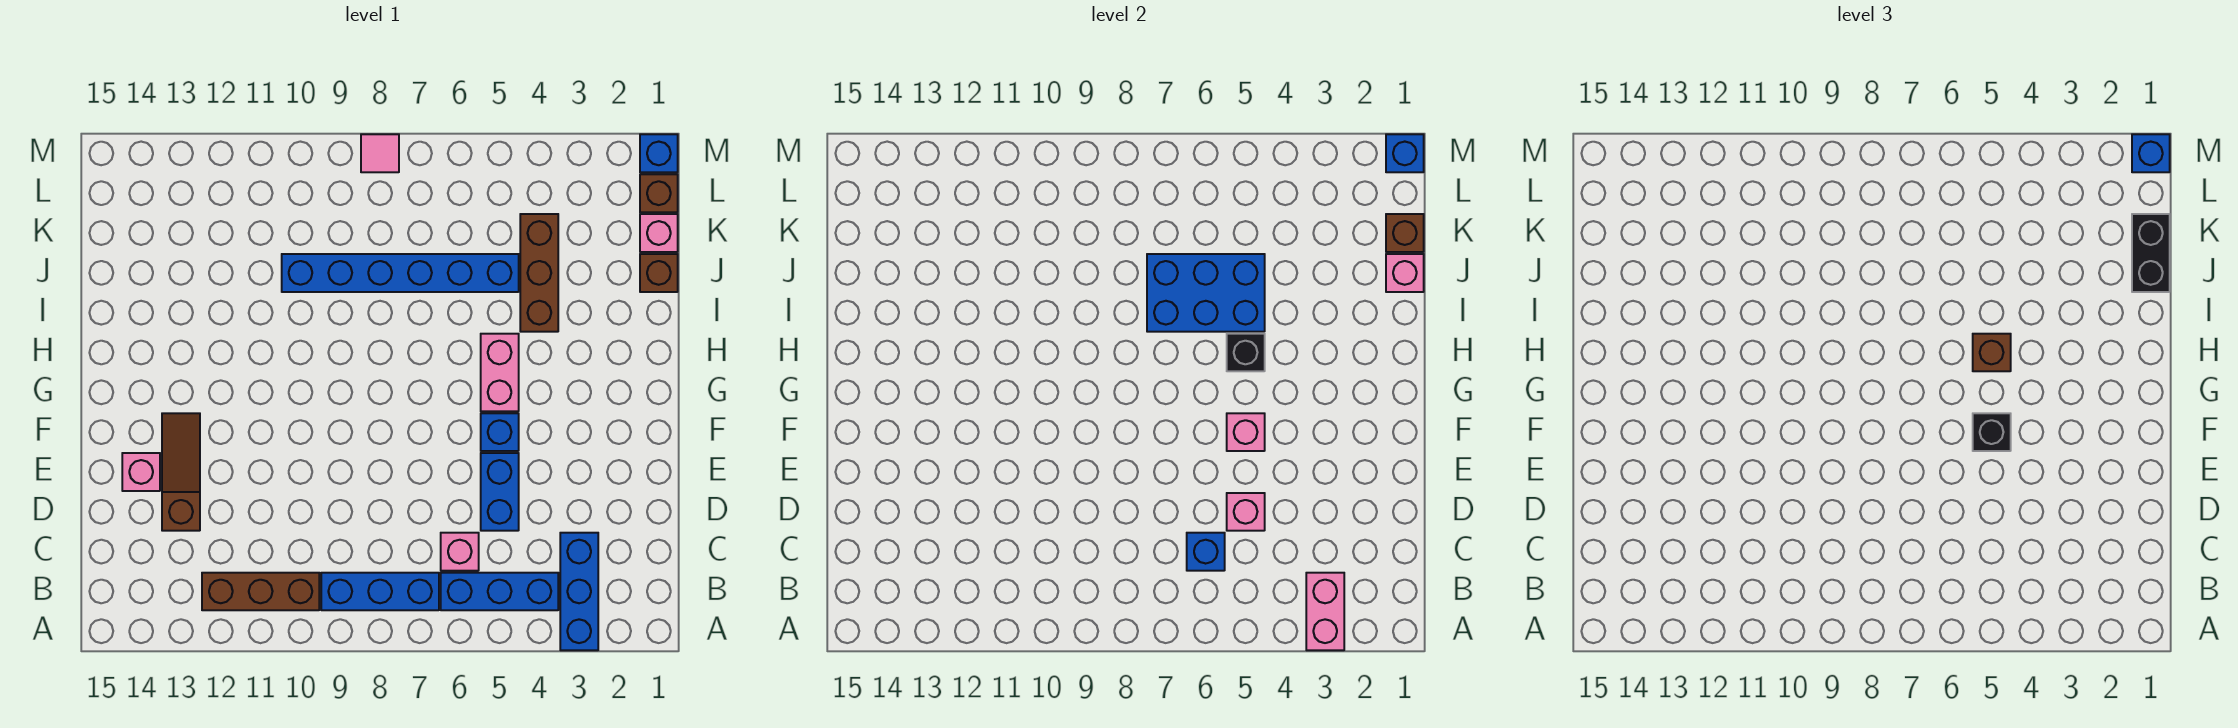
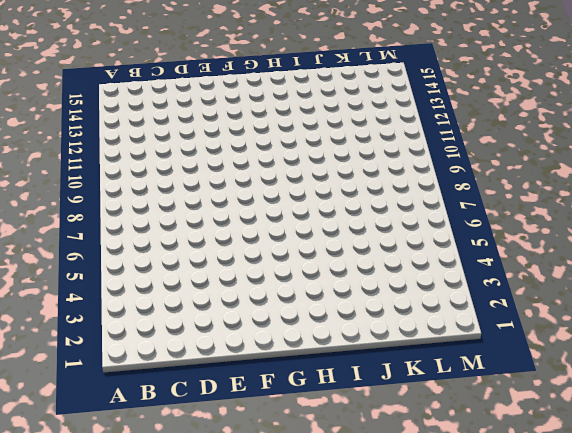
none -> blue 1x3 brick [560,533,598,650]
none -> blue 1x3 brick [441,573,558,610]
none -> blue 1x3 brick [321,573,439,610]
none -> brown 1x3 brick [202,573,319,610]

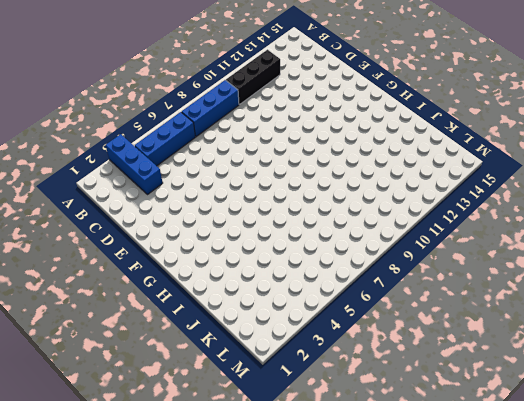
black 1x3 brick [226,50,280,104] -> brown 1x3 brick [202,573,319,610]
none -> pink 1x1 brick [441,533,479,571]
none -> blue 1x2 brick [481,453,519,531]
none -> brown 1x3 slope [162,413,200,531]
none -> pink 1x1 brick [122,453,160,491]

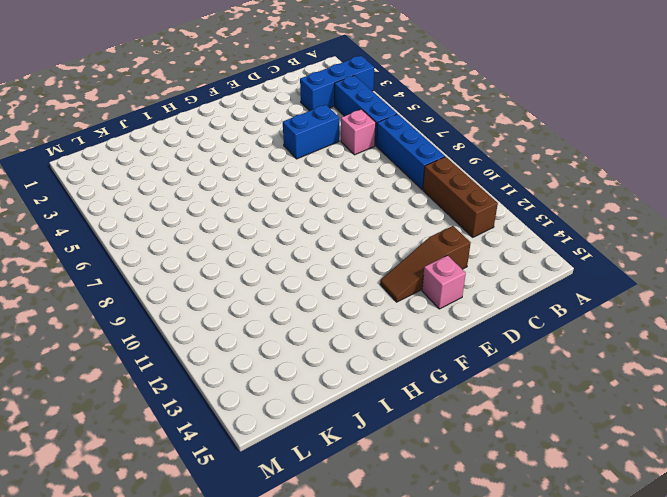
none -> blue 1x1 brick [481,413,519,451]
none -> pink 1x2 brick [481,334,519,411]
none -> brown 1x3 brick [520,214,558,332]
none -> brown 1x1 brick [640,254,678,292]

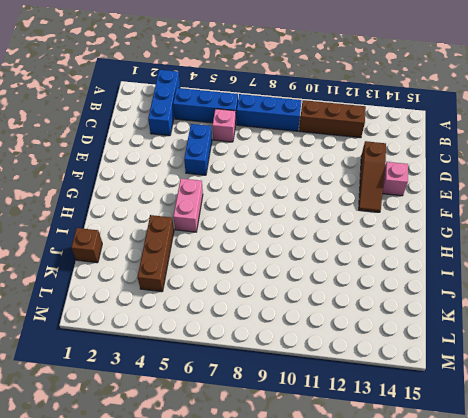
none -> blue 1x1 brick [481,413,519,451]
none -> blue 1x6 brick [282,254,519,292]
none -> pink 1x1 brick [640,214,678,252]
none -> brown 1x1 brick [640,174,678,212]

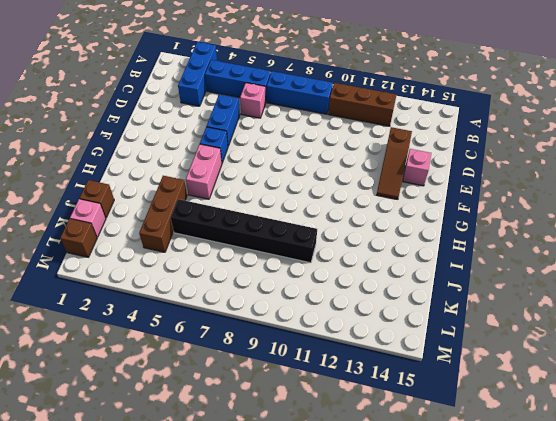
black 1x6 brick [171,199,317,263] -> blue 1x6 brick [282,254,519,292]
none -> blue 1x1 brick [640,134,678,172]
none -> pink 1x1 tile [361,134,399,172]
none -> pink 1x2 brick [1306,573,1344,650]
none -> blue 1x1 brick [1187,533,1225,571]

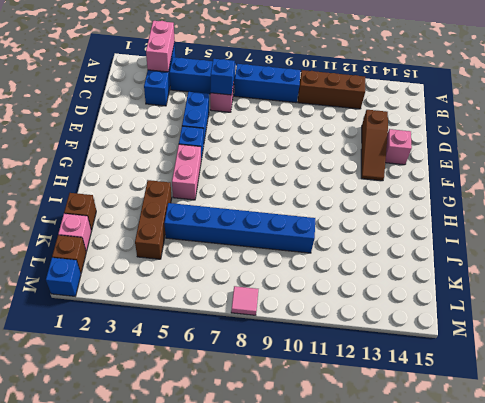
none -> pink 1x1 brick [1227,493,1265,531]
none -> pink 1x1 brick [1227,413,1265,451]
none -> black 1x1 brick [1227,334,1265,371]
none -> blue 2x3 brick [1147,254,1265,332]

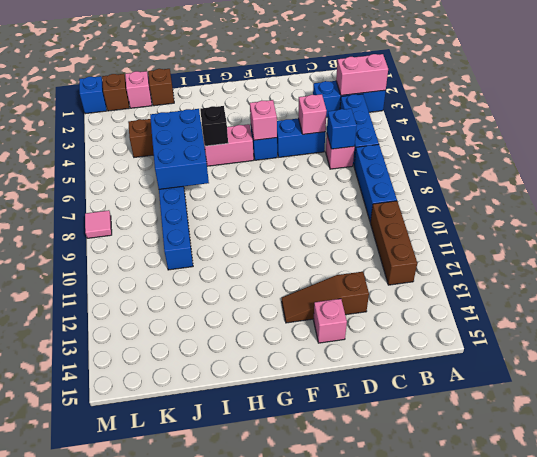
none -> pink 1x1 brick [1386,254,1424,292]
none -> brown 1x1 brick [1386,214,1424,252]
none -> blue 1x1 brick [1386,134,1424,172]
none -> black 1x1 brick [1973,413,2011,451]

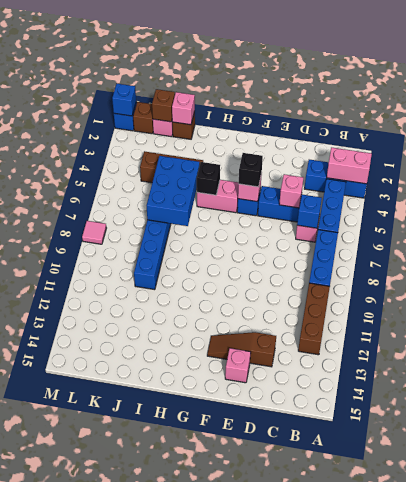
none -> brown 1x1 brick [1973,334,2011,371]
none -> black 1x2 brick [2132,214,2170,292]
none -> blue 1x1 brick [2132,134,2170,172]

